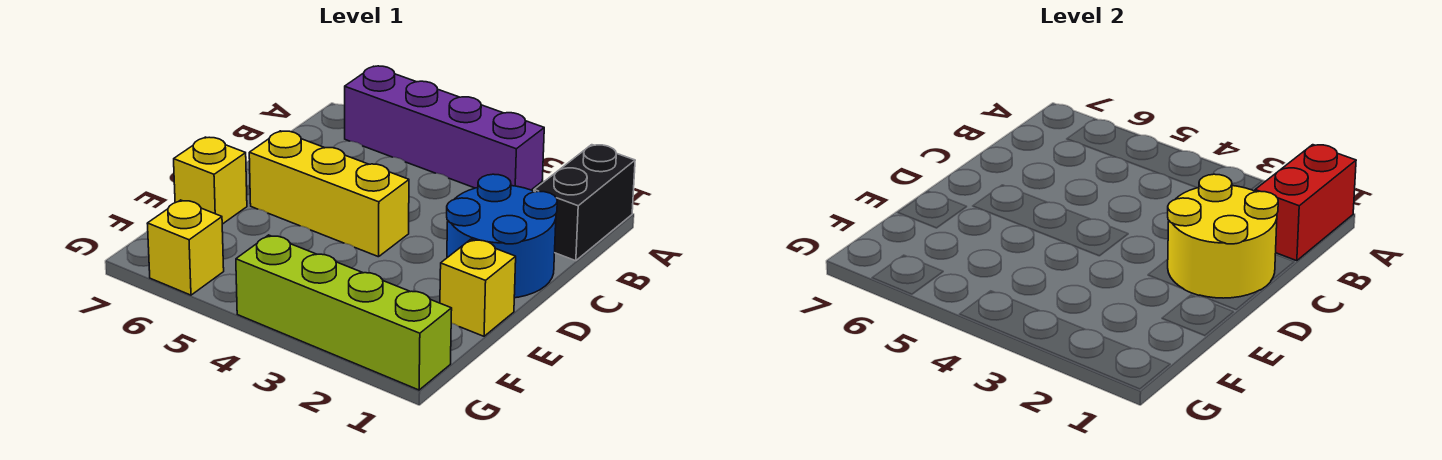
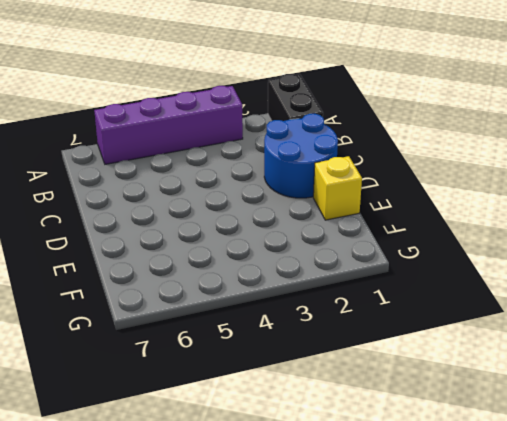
none -> yellow 1x3 brick [249,131,409,257]
none -> yellow 1x1 brick [174,137,247,224]

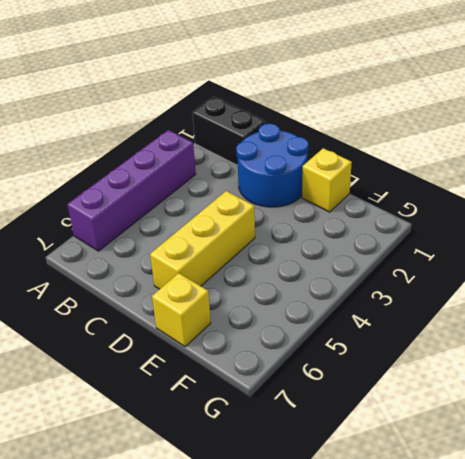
none -> lime 1x4 brick [236,235,452,390]
none -> yellow 1x1 brick [147,200,224,295]

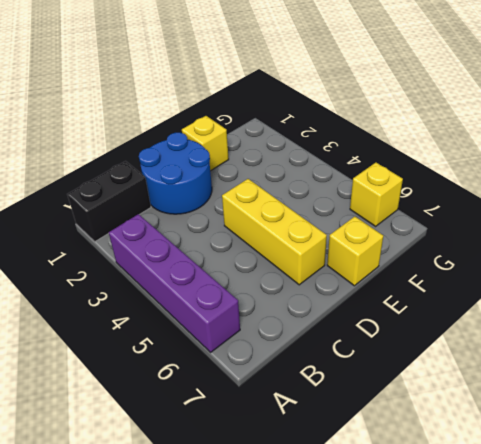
none -> lime 1x4 brick [236,235,452,390]
none -> red 1x2 brick [1255,145,1356,261]

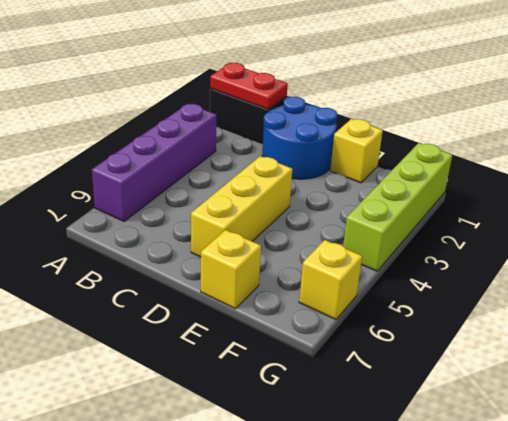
red 1x2 plate [210,63,288,109] -> red 1x2 brick [1255,145,1356,261]
none -> yellow 2x2 round brick [1168,174,1278,298]

